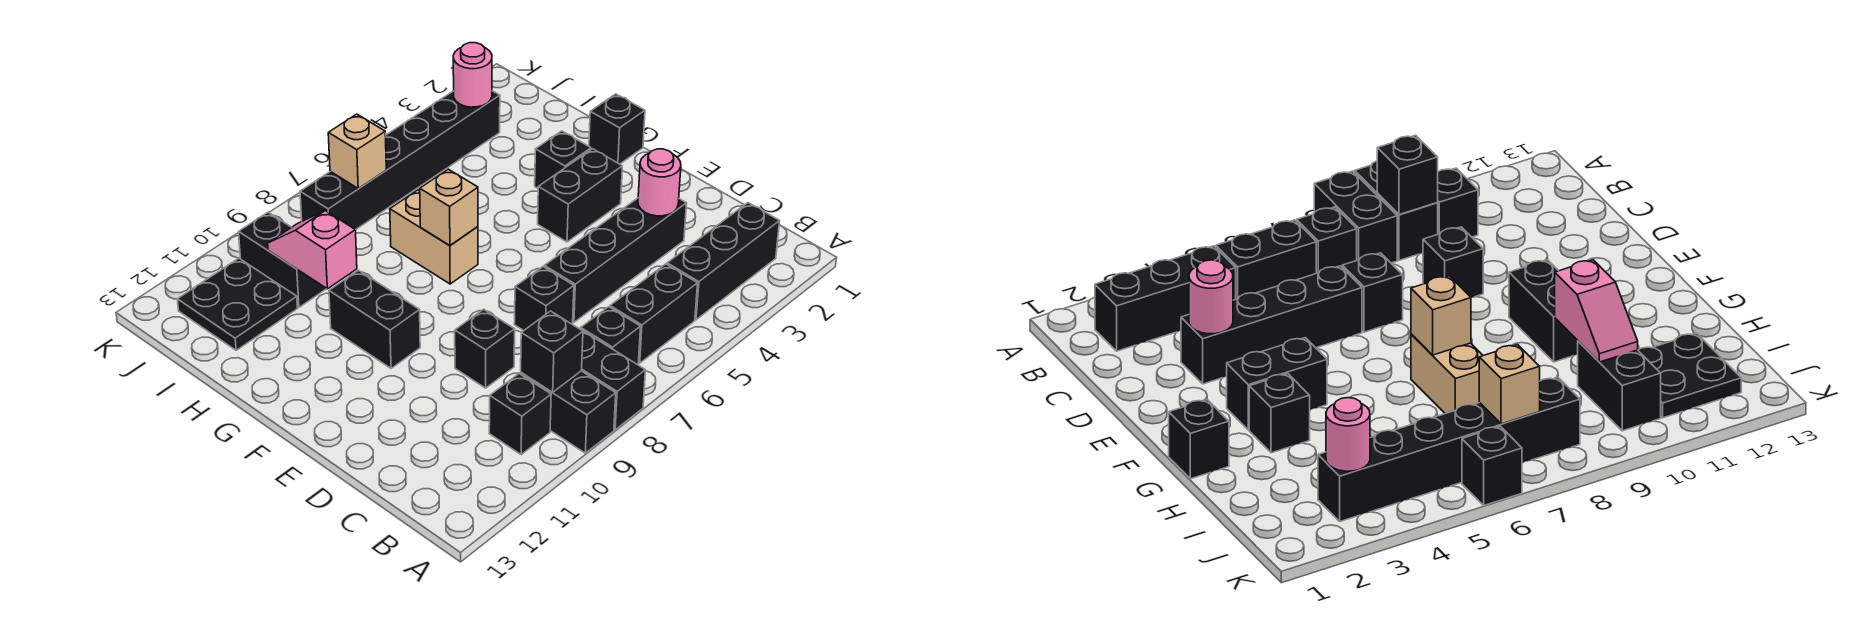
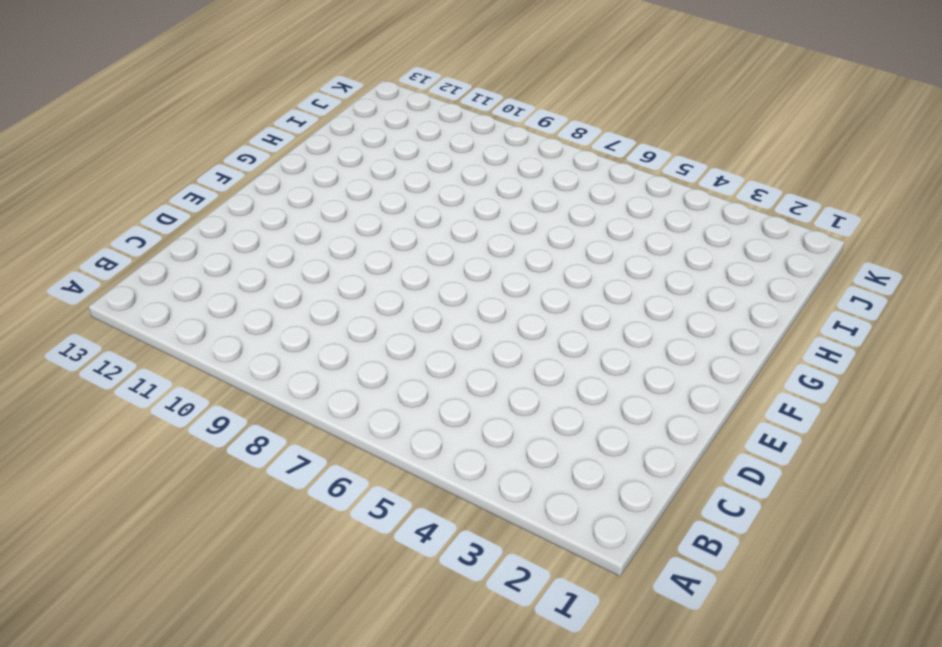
none -> black 1x2 brick [582,330,645,430]
none -> black 1x2 brick [521,371,616,453]
none -> black 1x3 brick [667,203,780,320]

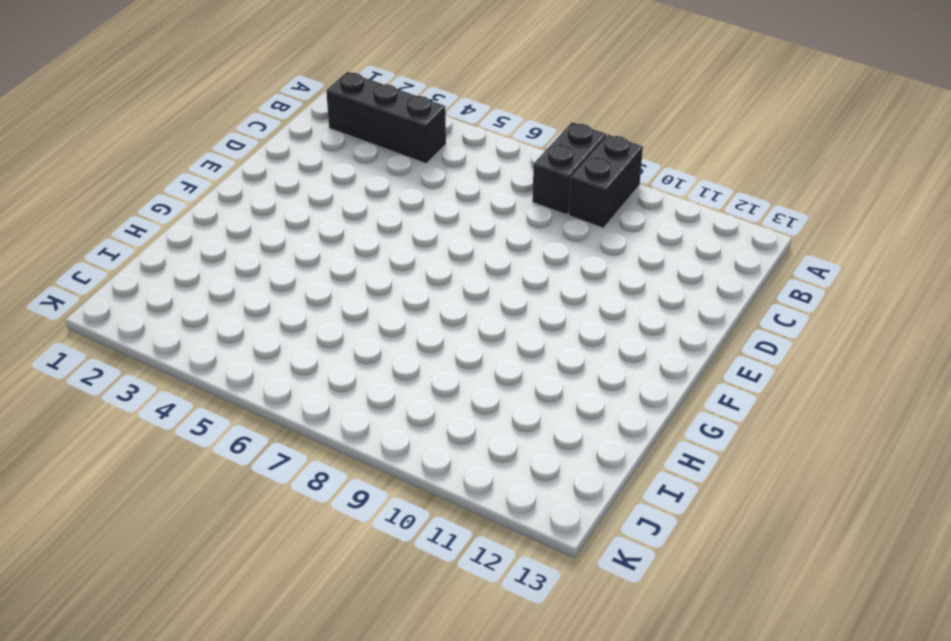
none -> black 1x2 brick [610,264,698,363]
none -> black 1x1 brick [581,307,641,365]
none -> black 1x1 brick [489,374,551,455]

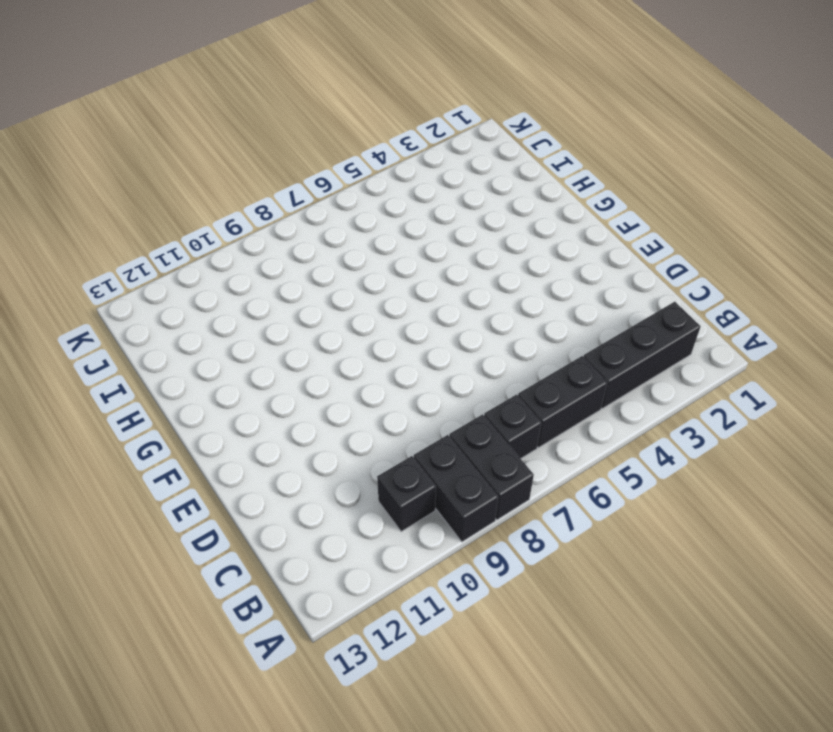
none -> black 1x4 brick [544,198,687,322]
none -> black 1x1 brick [514,267,574,331]
none -> black 1x1 brick [455,309,515,388]

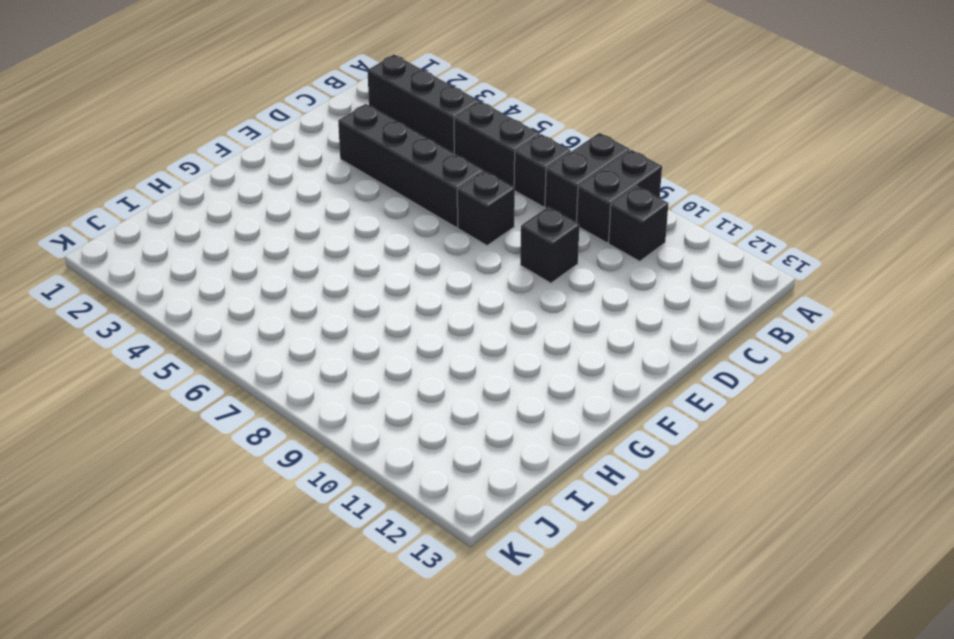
none -> black 1x2 brick [538,149,622,242]
none -> black 1x2 brick [329,270,420,368]
none -> black 1x1 brick [589,94,645,164]

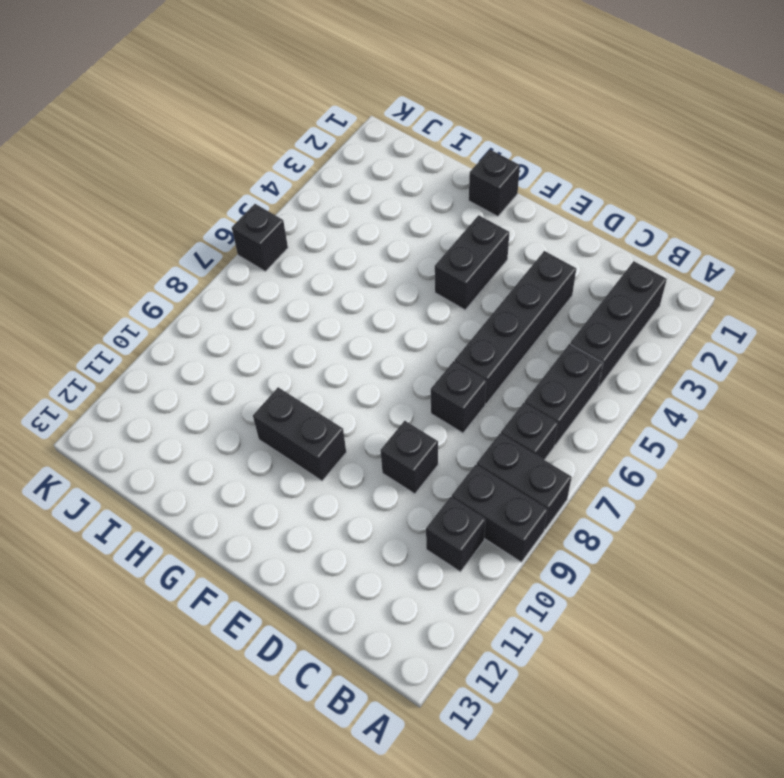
none -> black 1x1 brick [535,131,591,188]
none -> tan 1x2 brick [390,190,478,284]
none -> black 1x2 brick [239,212,327,307]

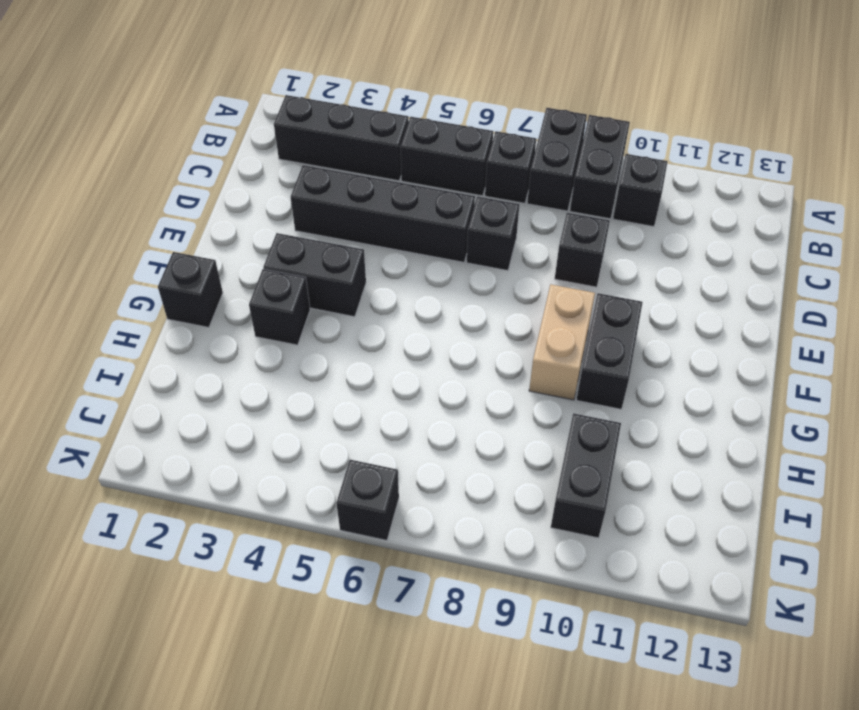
tan 1x2 brick [529,284,595,400] -> tan 1x2 brick moved to [390,190,478,284]
none -> black 2x2 plate [177,258,298,350]
none -> black 1x6 brick [300,91,500,230]
none -> black 1x1 brick [521,311,583,392]

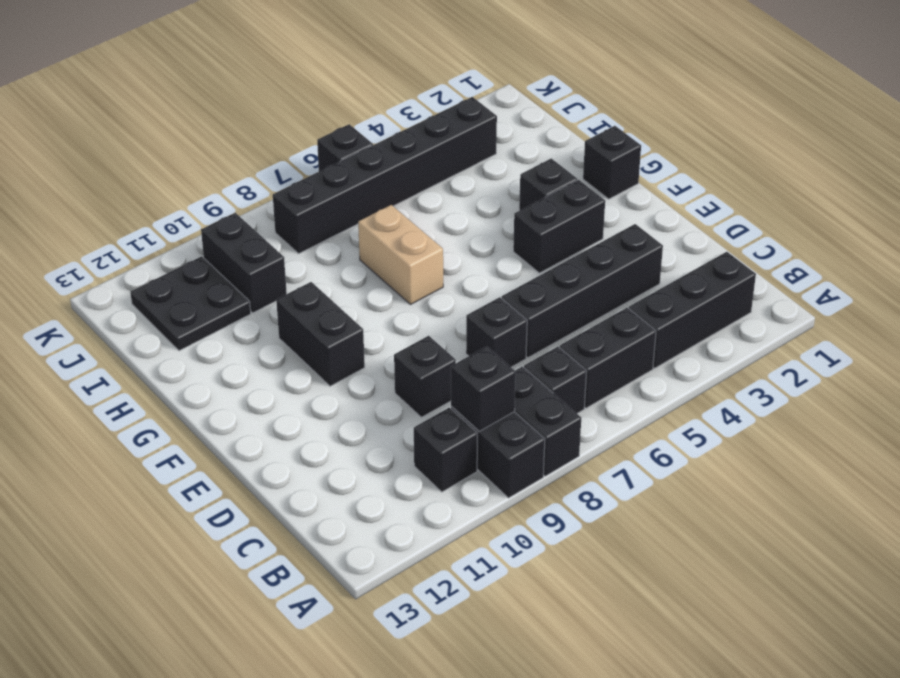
none -> pink 1x1 round brick [638,149,681,216]
none -> tan 1x1 brick [420,169,478,246]
none -> pink 1x2 slope [268,211,357,289]

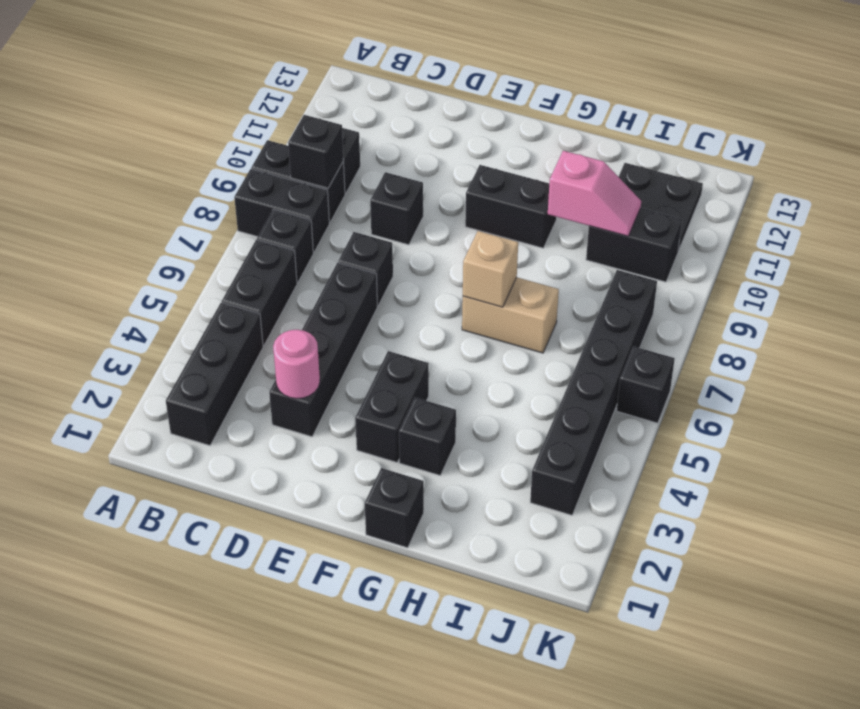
none -> pink 1x1 round brick [453,43,492,107]
none -> tan 1x1 brick [328,114,386,189]

